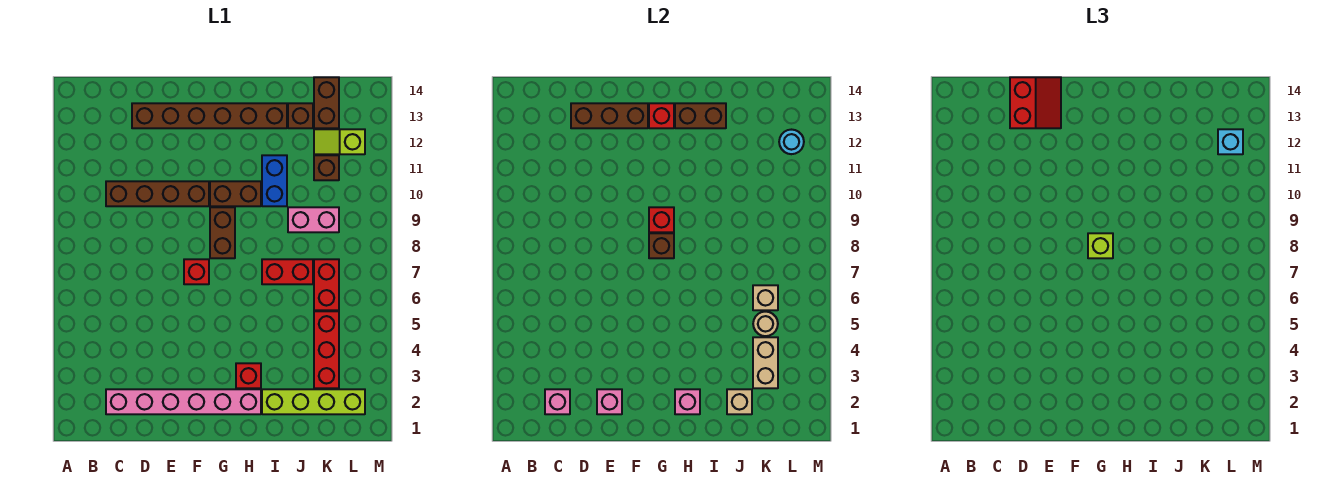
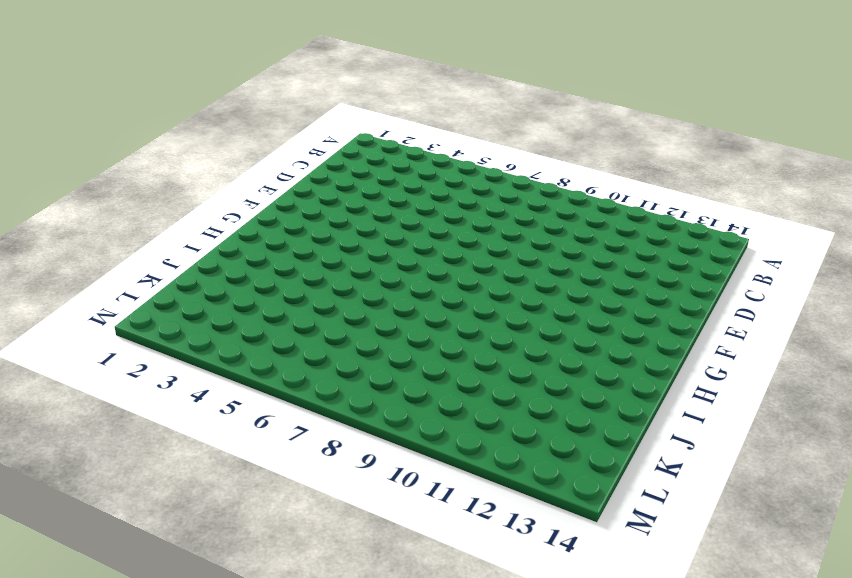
none -> pink 1x6 brick [106,389,261,414]
none -> brown 1x4 brick [106,181,209,206]
none -> brown 1x6 brick [132,103,287,128]
none -> red 1x1 brick [184,259,209,284]

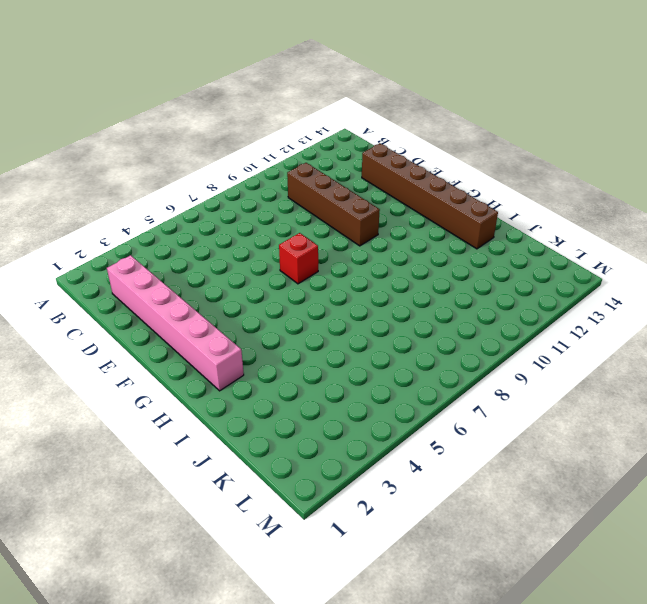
none -> brown 1x2 brick [210,207,235,258]
none -> brown 1x2 brick [210,181,261,206]
none -> red 1x1 brick [236,363,261,388]
none -> lime 1x4 brick [262,389,365,414]

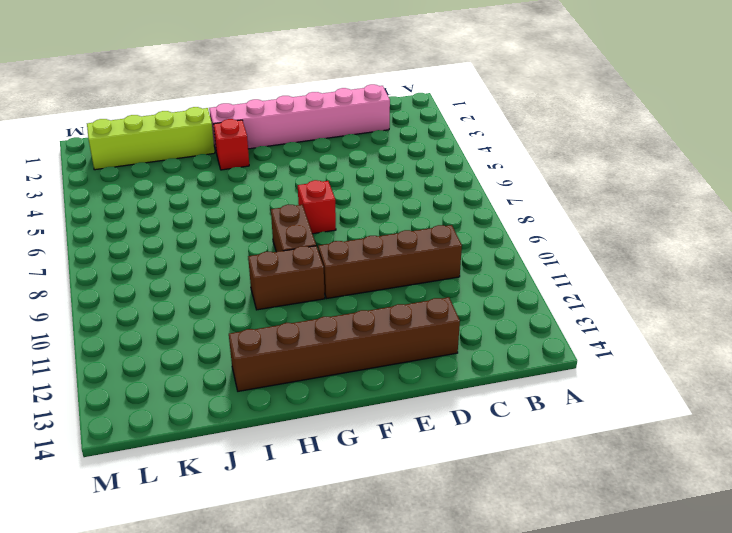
none -> red 1x2 brick [262,259,313,284]
none -> blue 1x2 brick [262,155,287,206]
none -> pink 1x2 brick [288,207,339,232]
none -> brown 1x1 brick [288,103,313,128]

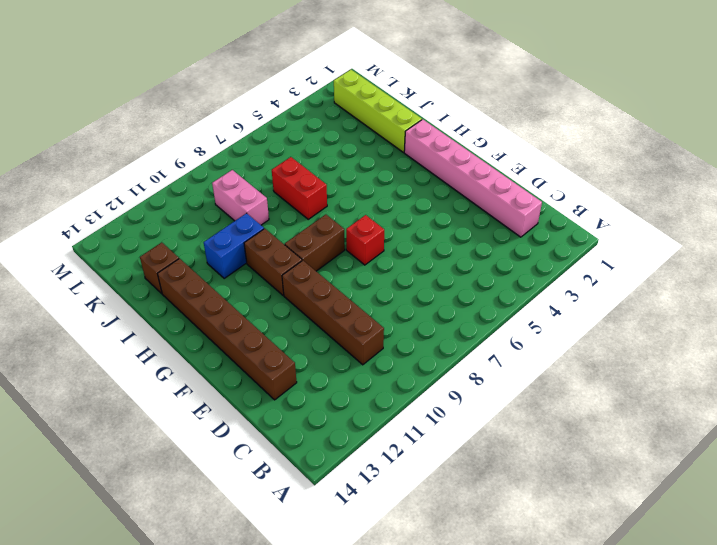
none -> red 1x1 brick [236,363,261,388]
none -> red 1x3 brick [314,311,339,388]
none -> red 1x2 brick [314,259,339,310]
none -> brown 1x1 brick [314,155,339,180]

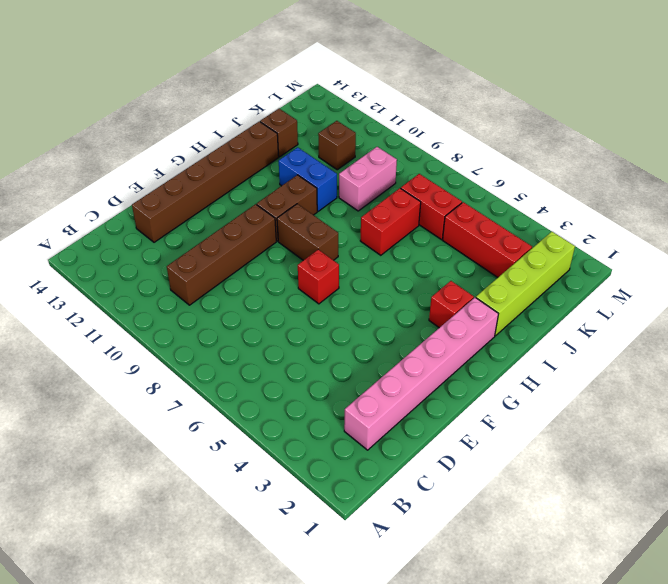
none -> lime 1x2 slope [314,129,365,154]
none -> brown 1x2 brick [314,77,339,128]
none -> pink 1x1 brick [545,389,570,414]
none -> brown 1x3 brick [571,103,648,128]

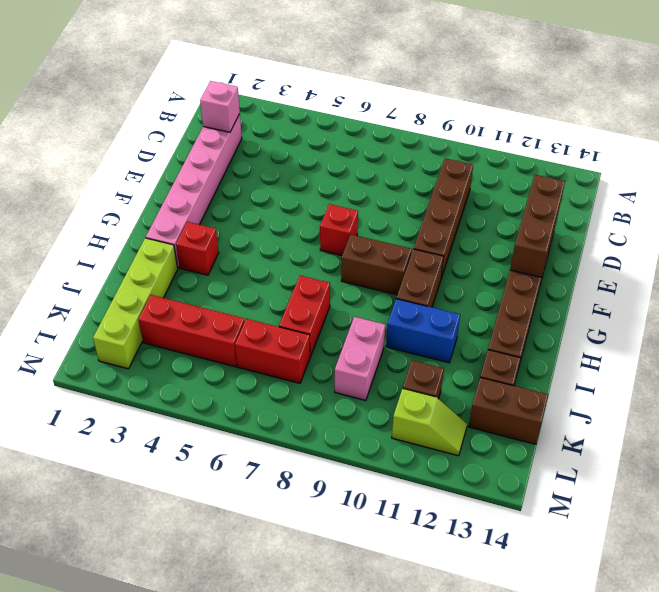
lime 1x2 slope [392,388,467,456] -> lime 1x2 slope turned to [314,129,365,154]
none -> pink 1x1 brick [597,389,622,414]
none -> brown 1x1 brick [649,233,674,258]
none -> red 1x1 brick [649,207,674,232]
none -> red 1x1 brick [649,103,674,128]

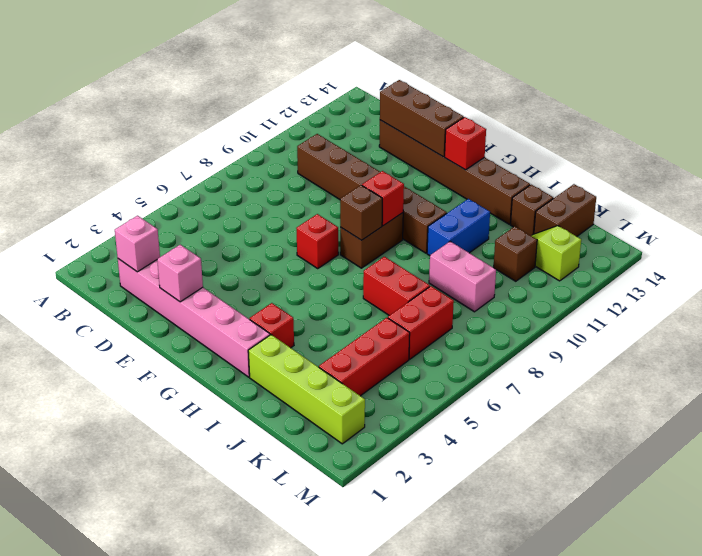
none -> pink 1x1 brick [675,389,700,414]
none -> brown 1x2 brick [675,103,726,128]
none -> tan 1x1 brick [727,389,752,414]
none -> tan 1x2 brick [753,337,778,388]

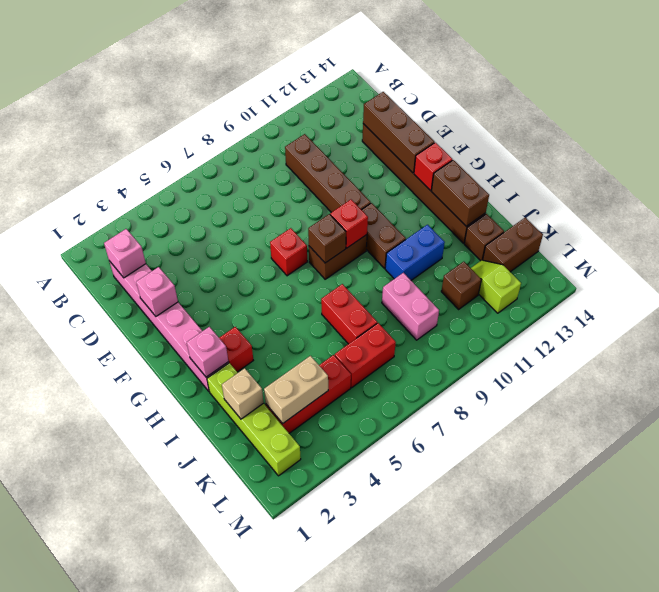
none -> tan 1x1 round brick [753,312,778,336]
none -> tan 1x1 brick [753,285,778,310]
none -> cyan 1x1 round brick [779,130,804,154]
none -> red 2x2 slope [1010,77,1061,128]

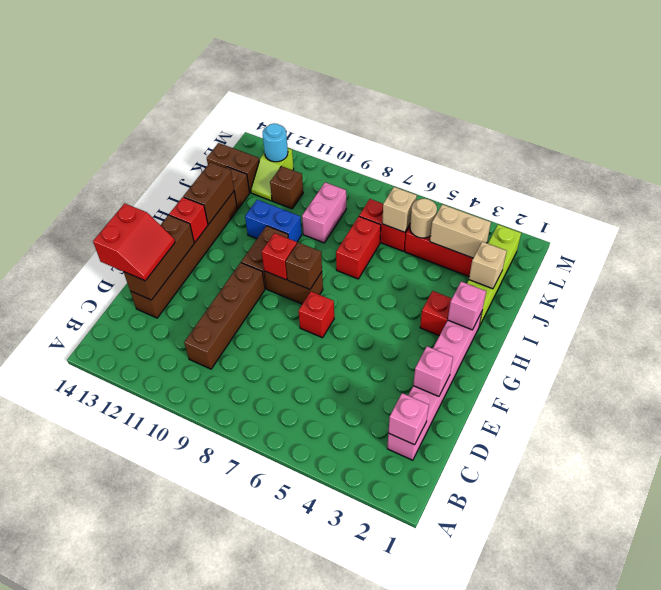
red 2x2 slope [93,203,175,281] -> red 2x2 slope turned to [1010,77,1061,128]
none -> lime 1x1 brick [1088,233,1113,258]
none -> cyan 1x1 brick [1218,129,1243,154]

